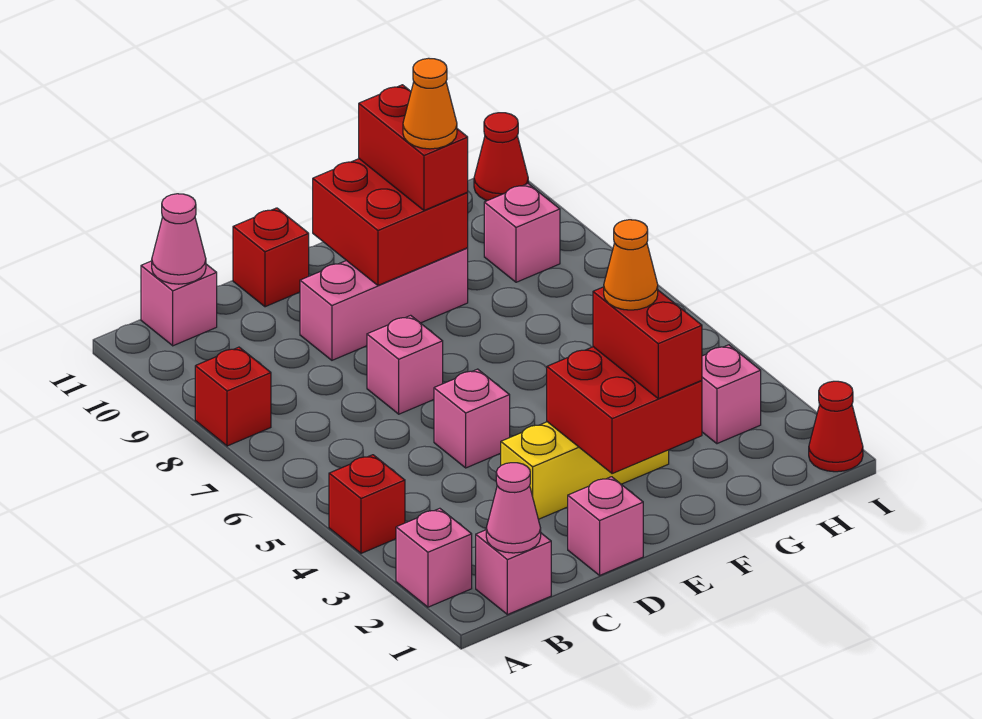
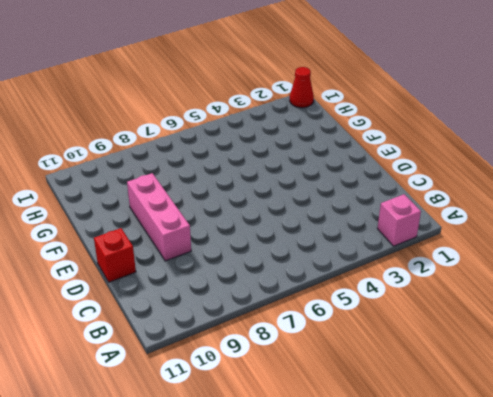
none -> red 1x1 brick [329,455,405,553]
none -> red 1x1 brick [195,347,271,446]
none -> pink 1x1 brick [476,530,551,615]

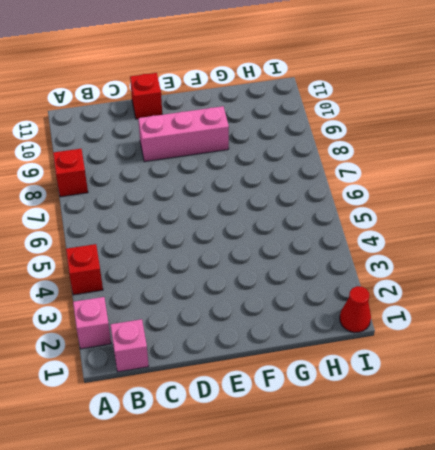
none -> pink 1x1 brick [141,261,217,346]
none -> pink 1x1 brick [568,477,643,575]
none -> yellow 1x3 brick [501,422,669,519]

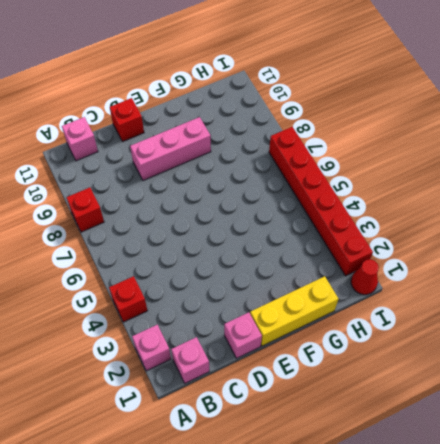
yellow 1x3 brick [250,276,338,346] -> yellow 1x3 brick moved to [501,422,669,519]
red 1x6 brick [269,127,373,276] -> none
none -> pink 1x1 brick [434,369,510,468]
none -> pink 1x1 brick [367,315,443,414]
none -> pink 1x1 brick [702,345,761,444]

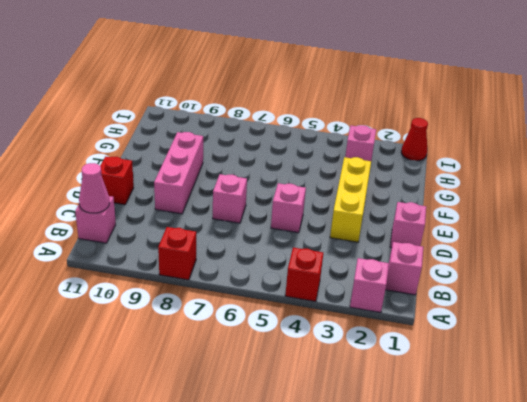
none -> pink 1x1 brick [484,184,560,282]
none -> red 1x1 cone [474,113,528,201]
none -> pink 1x1 cone [486,463,541,553]

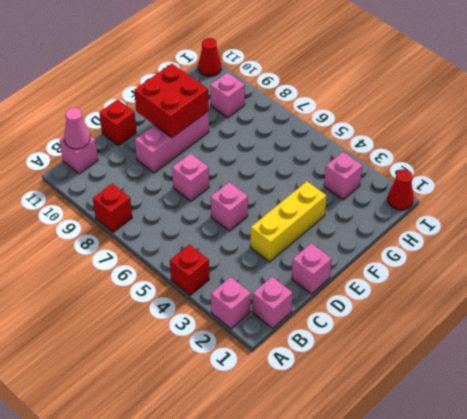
none -> pink 1x1 cone [486,463,541,553]
none -> red 2x2 brick [547,347,702,474]
none -> red 1x2 brick [593,287,702,399]

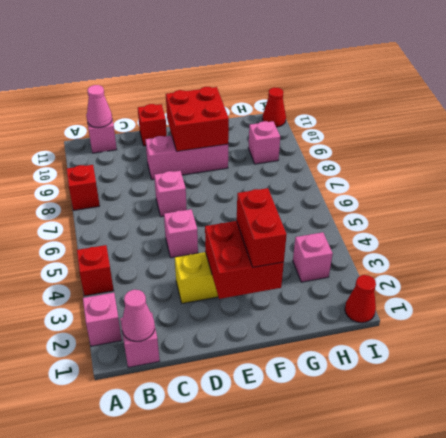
none -> pink 1x1 brick [568,477,643,575]
none -> red 1x2 brick [359,85,468,210]
none -> orange 1x1 cone [604,220,658,310]

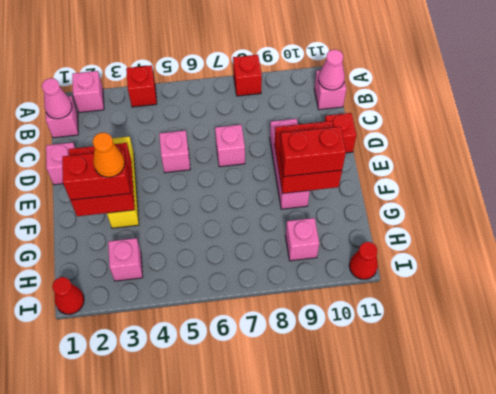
none -> orange 1x1 cone [403,58,457,149]

